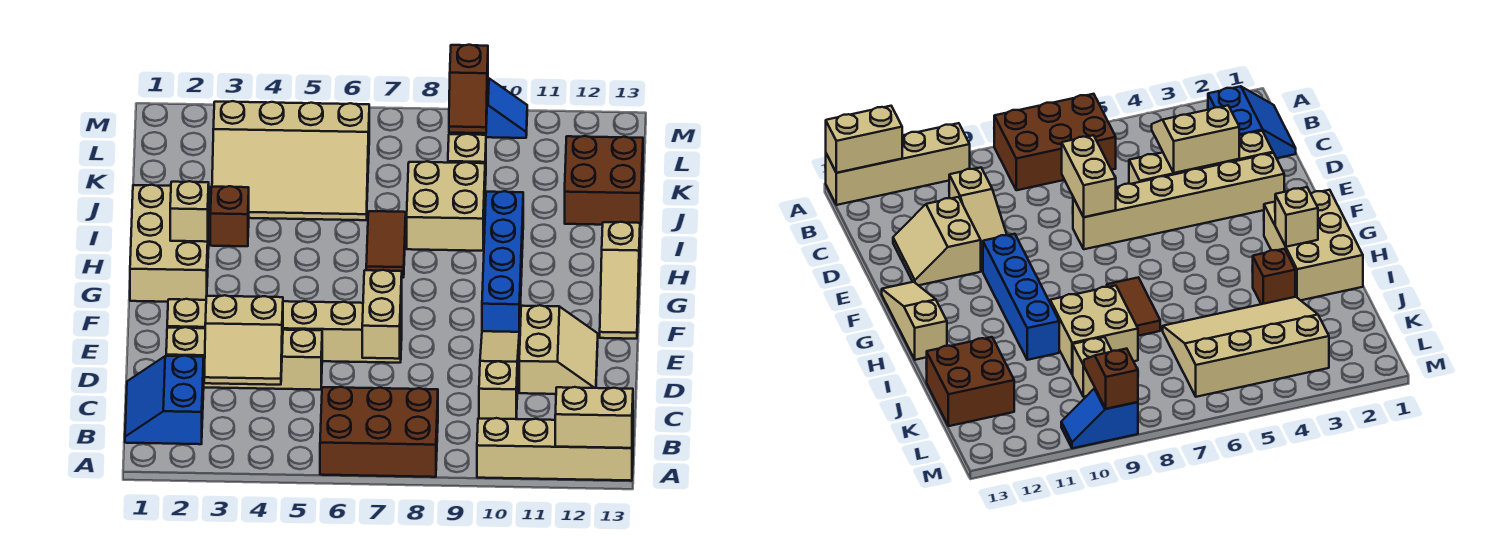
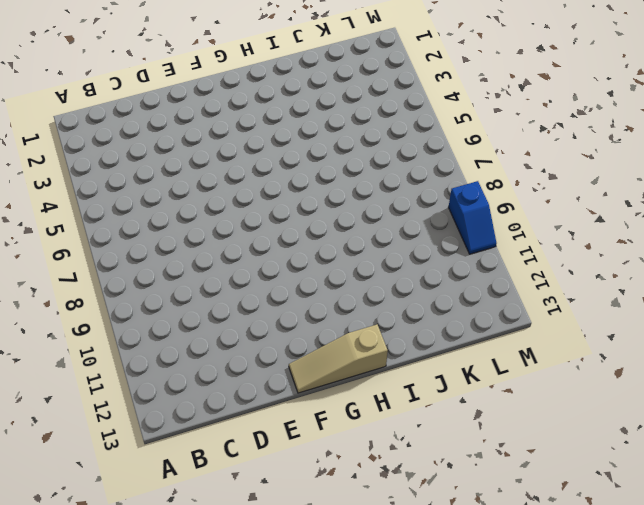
none -> brown 2x3 brick [320,387,438,477]
none -> tan 1x4 brick [477,418,633,481]
none -> blue 2x2 slope [125,356,204,444]

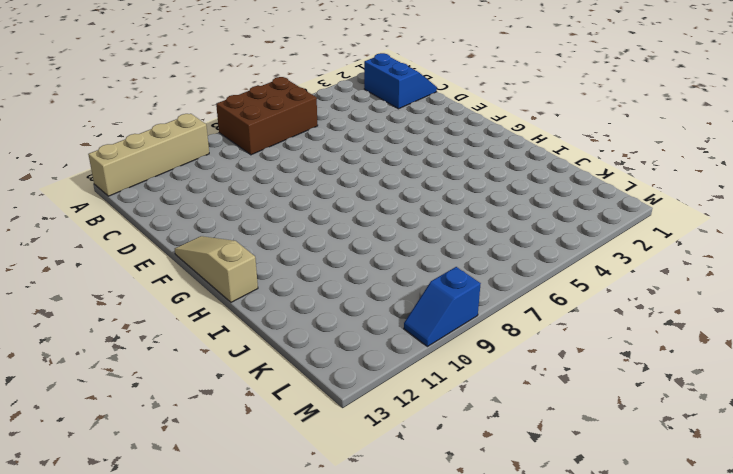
none -> tan 1x3 slope [479,331,519,419]
none -> tan 1x4 brick [166,327,322,390]
none -> tan 2x2 slope [519,305,598,394]

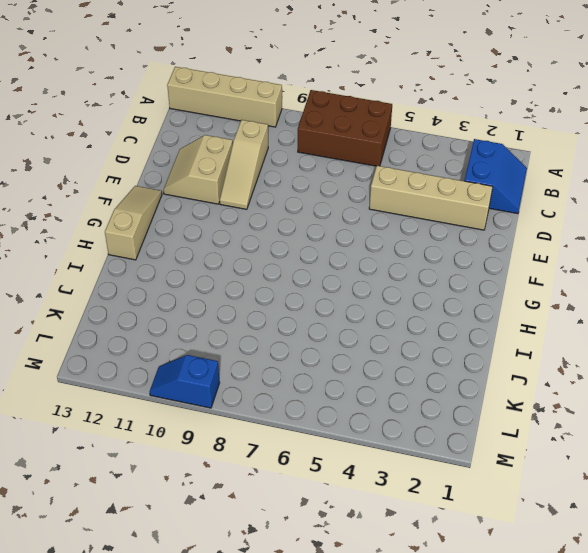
none -> tan 1x6 brick [167,299,402,363]
none -> blue 1x4 brick [482,191,523,333]
none -> tan 2x3 brick [130,185,210,302]

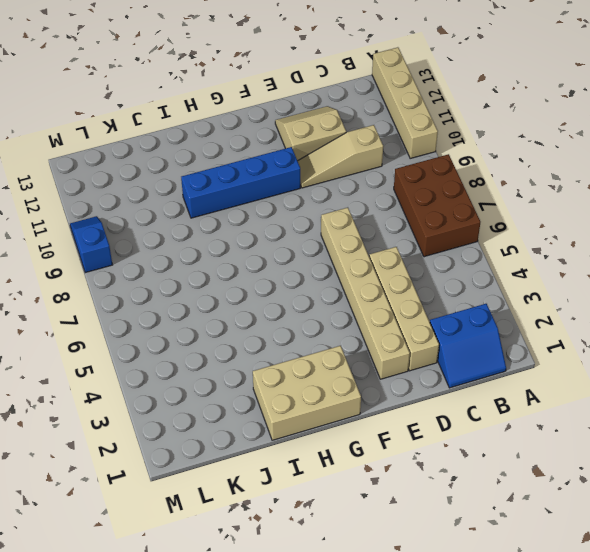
none -> tan 1x3 slope [600,222,640,339]
none -> brown 1x2 tile [366,211,406,278]
none -> brown 1x1 brick [210,186,249,246]

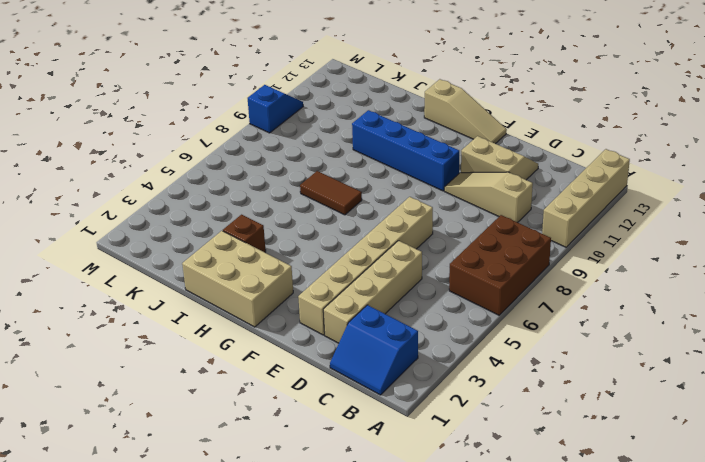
none -> tan 2x2 brick [407,162,485,251]
none -> tan 3x4 slope [212,101,369,220]
none -> brown 2x2 brick [565,136,643,225]

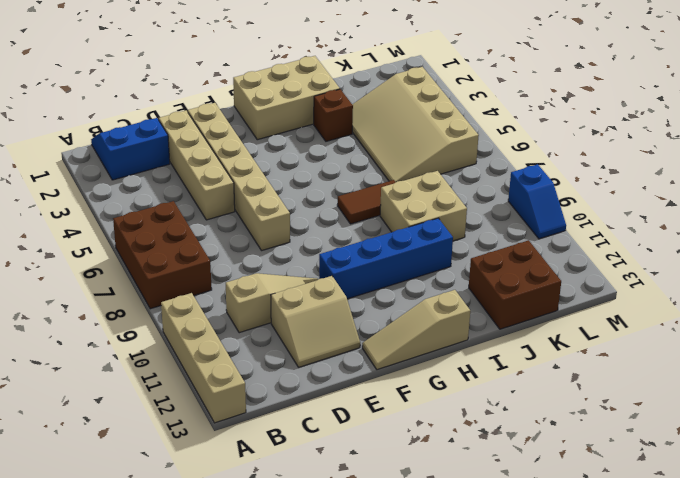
none -> tan 1x1 brick [448,134,486,185]
none -> tan 1x2 brick [555,387,633,448]
none -> tan 2x2 slope [204,295,283,385]

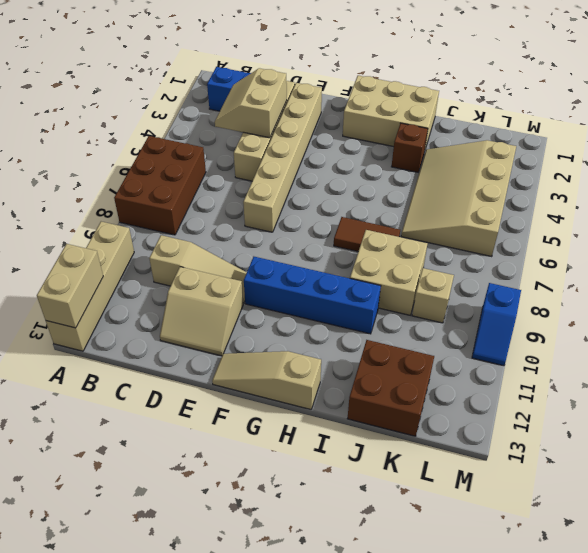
none -> tan 1x2 brick [362,270,402,359]
none -> tan 1x1 brick [170,181,209,242]
none -> brown 1x2 slope [449,45,488,133]

